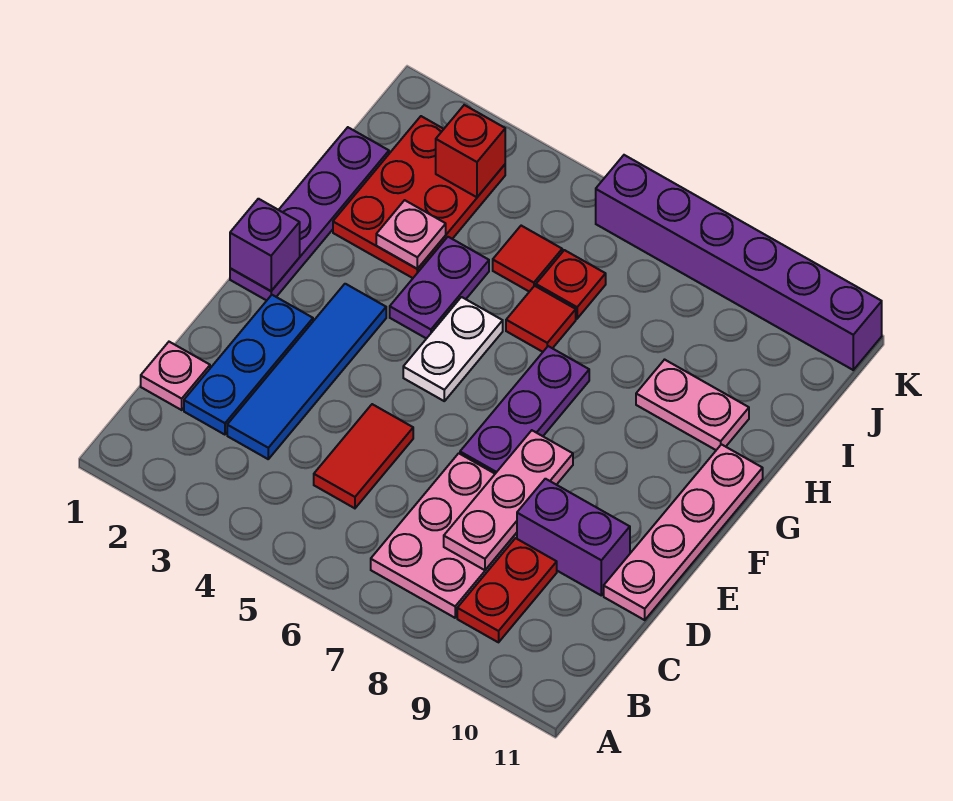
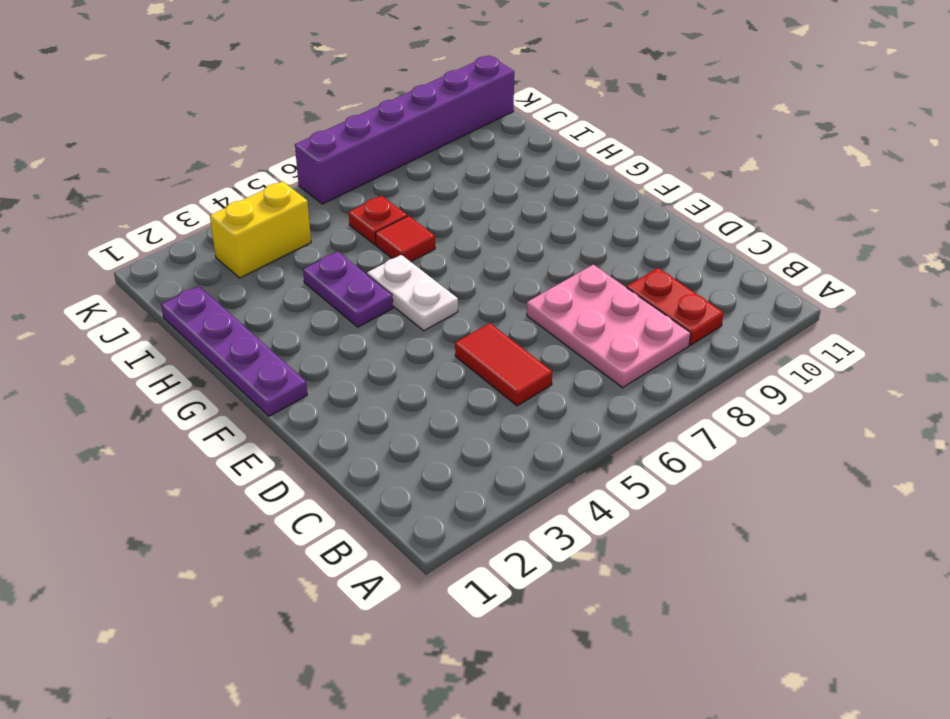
yellow 1x2 brick [210,181,311,278] -> red 2x3 plate [333,116,505,278]
none -> pink 1x1 plate [141,342,210,410]
none -> blue 1x3 plate [184,295,313,435]
none -> blue 1x4 tile [227,284,386,459]

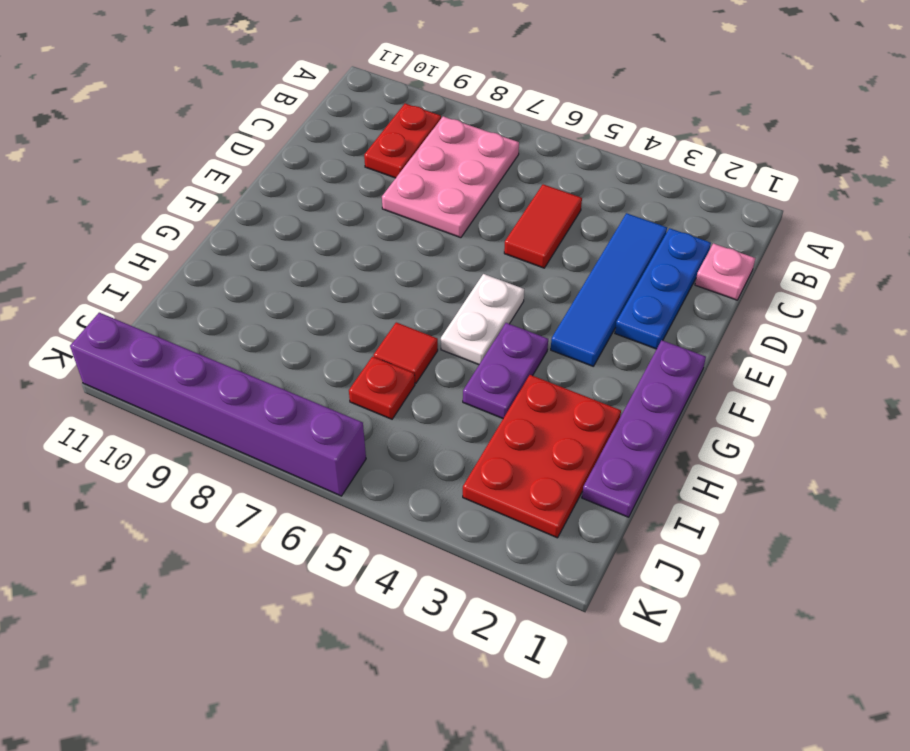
none -> purple 1x2 brick [517,479,630,595]
none -> pink 1x4 plate [604,444,763,620]
none -> purple 1x3 plate [460,346,589,474]

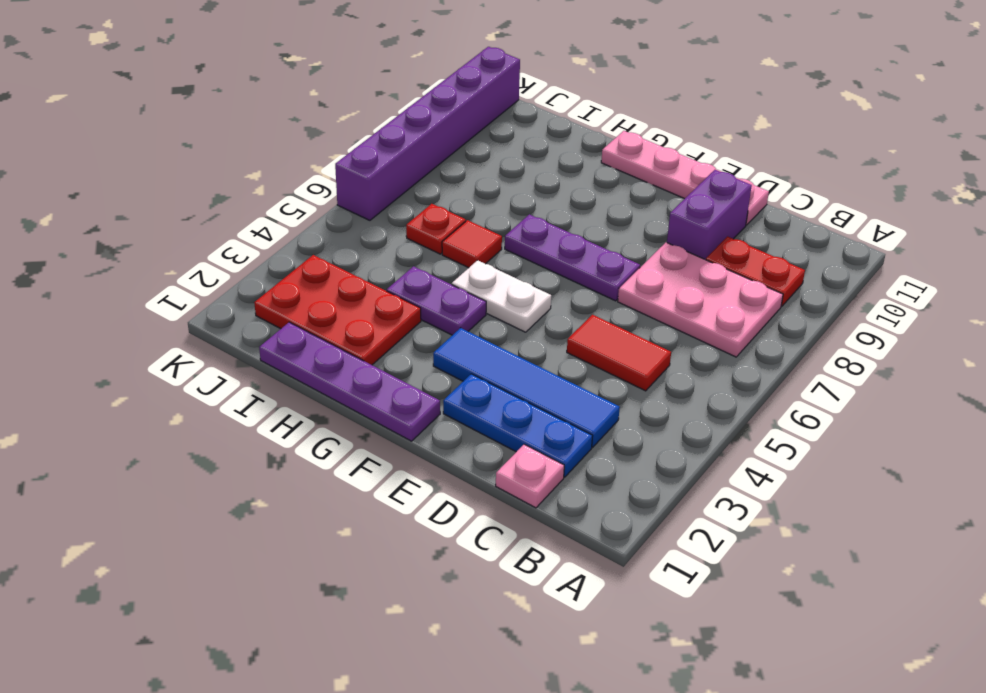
none -> pink 1x2 plate [636,360,749,450]
none -> red 1x1 tile [493,226,562,292]
none -> pink 1x3 plate [444,430,573,570]

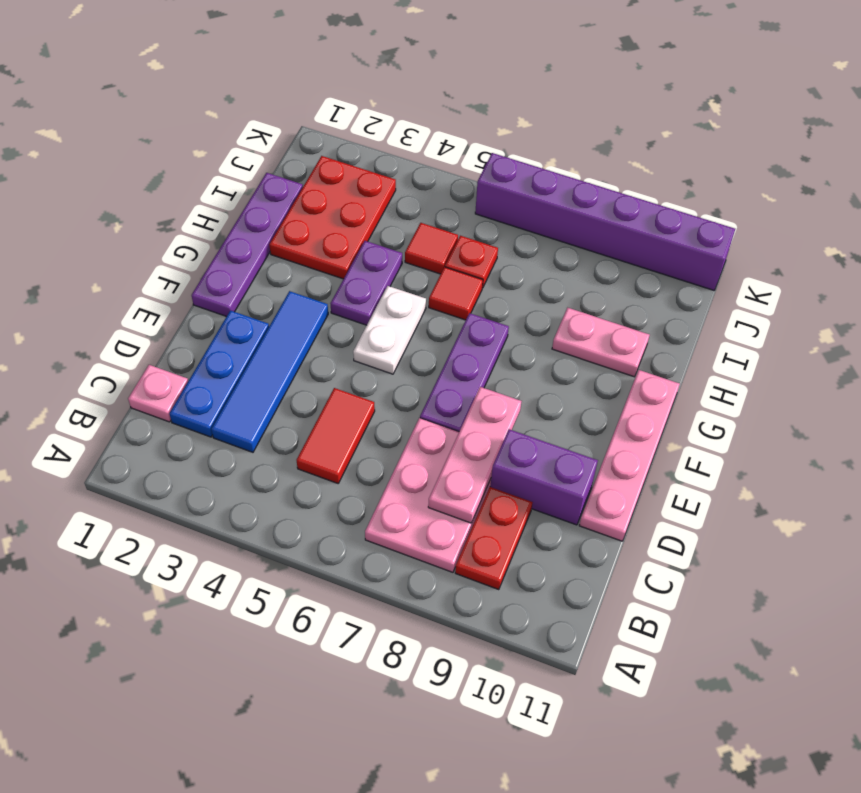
none -> purple 1x1 brick [230,199,300,291]
none -> pink 1x1 plate [376,200,446,269]
none -> red 1x1 brick [436,105,505,197]

